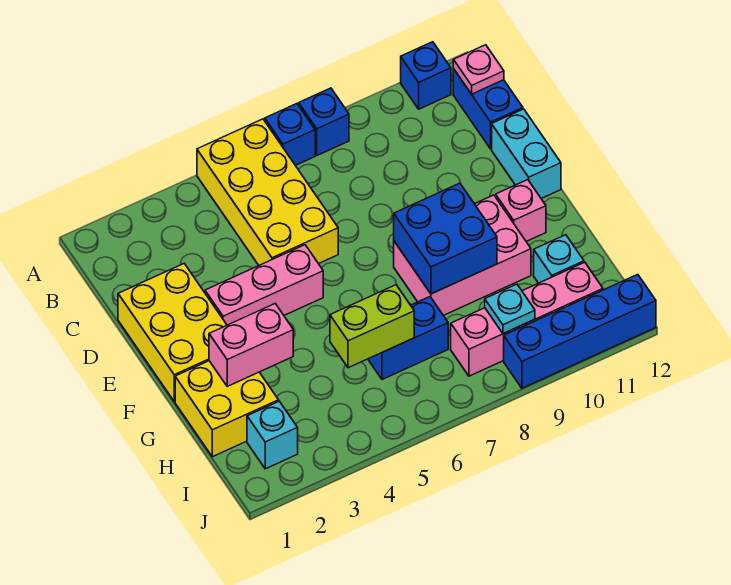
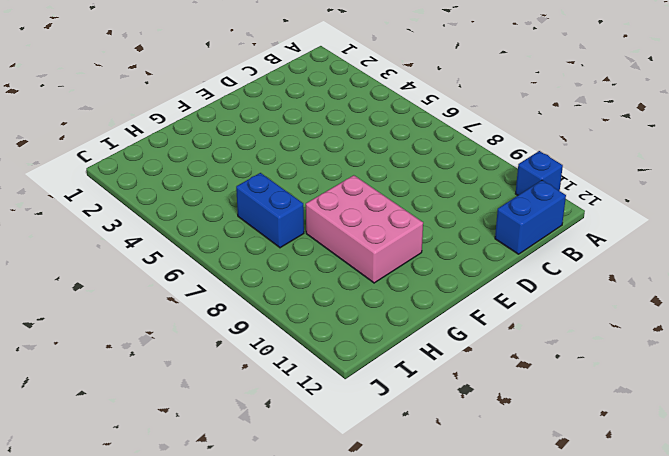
none -> yellow 2x4 brick [197,119,338,265]
none -> blue 1x1 brick [265,104,315,166]
none -> blue 1x1 brick [299,88,349,156]

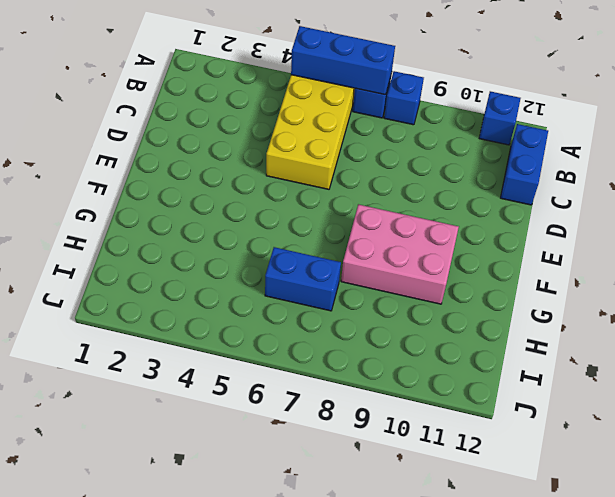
blue 1x3 brick [291,26,395,95] -> none
none -> yellow 2x3 brick [118,264,227,402]
none -> cyan 1x2 brick [492,109,561,198]
none -> pink 1x3 brick [205,245,323,325]

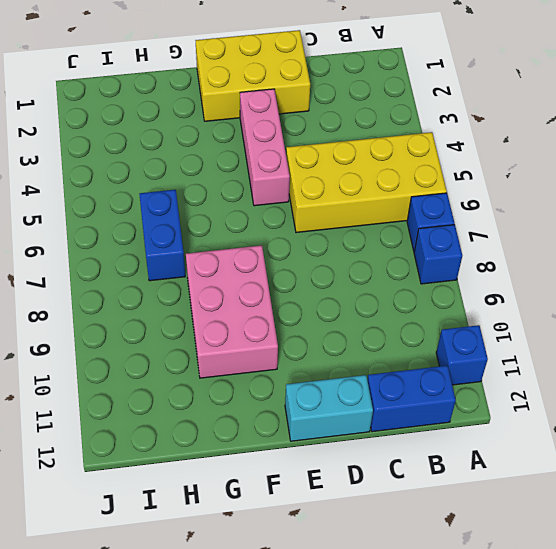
none -> pink 1x1 brick [496,180,546,242]
none -> yellow 2x2 brick [175,361,279,457]
none -> cyan 1x1 brick [534,235,584,283]

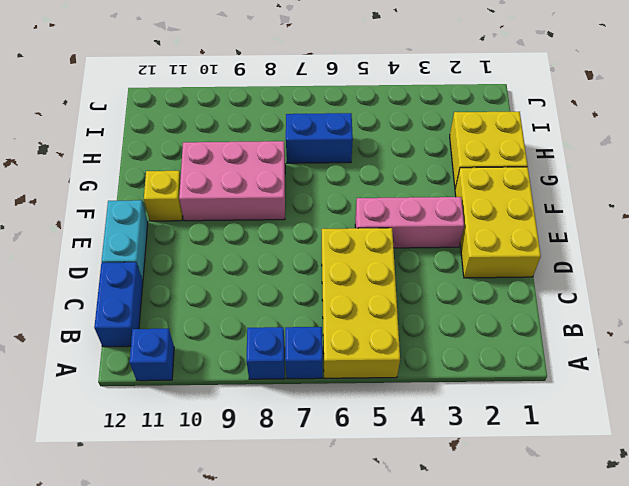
yellow 1x1 brick [144,171,183,221] -> pink 1x1 brick [496,180,546,242]
none -> cyan 1x1 brick [534,235,584,283]
none -> cyan 1x1 brick [247,401,298,469]
none -> pink 1x4 brick [451,262,603,376]

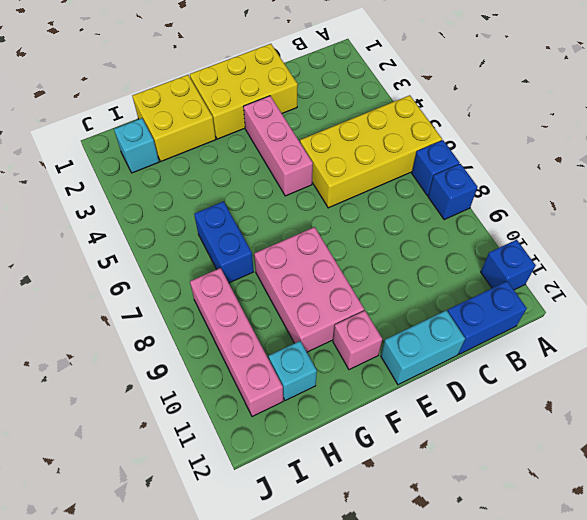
none -> blue 1x4 brick [504,274,656,388]
none -> pink 1x1 plate [453,45,504,94]
none -> blue 2x2 brick [394,183,497,294]

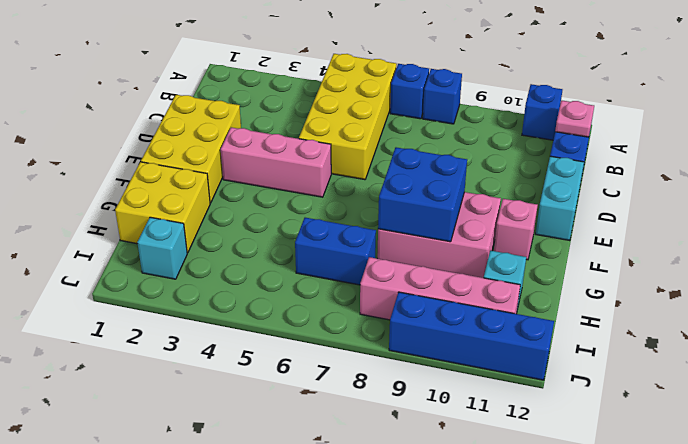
none -> pink 1x2 brick [209,304,293,386]
none -> lime 1x2 brick [330,285,414,368]
none -> cyan 1x1 plate [485,284,535,334]

